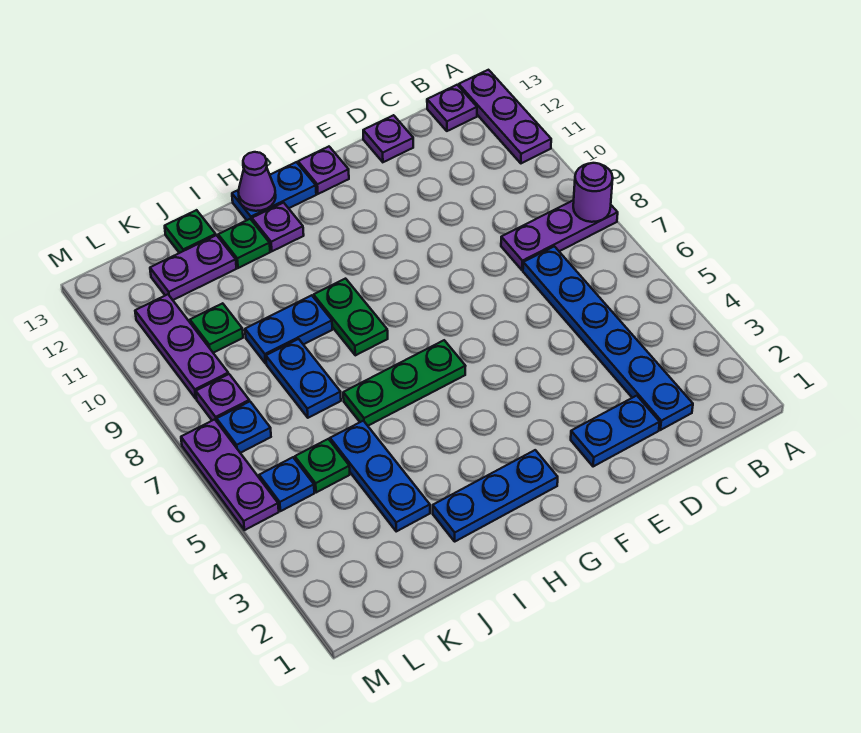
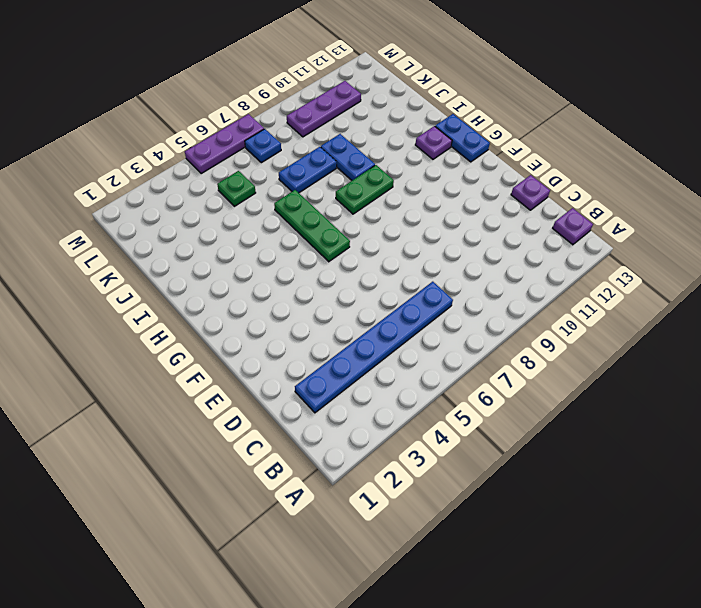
none -> purple 1x3 plate [501,200,618,270]
none -> purple 1x3 plate [459,70,551,163]
none -> blue 1x2 plate [571,396,660,467]

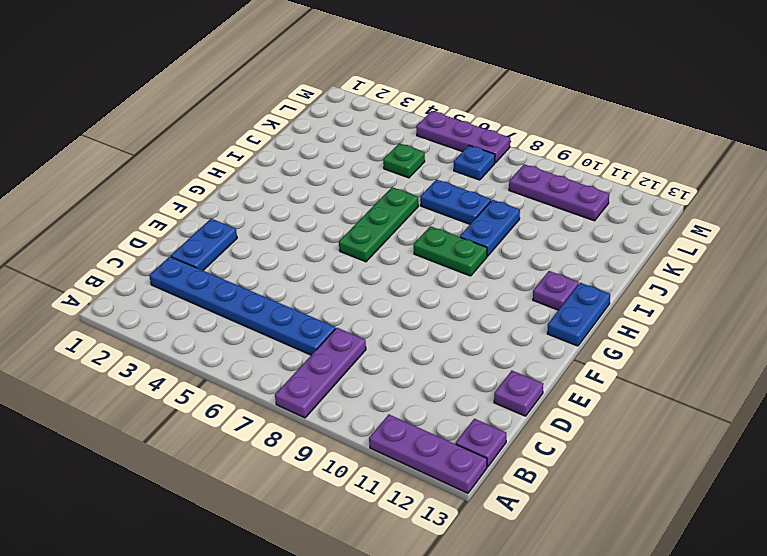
none -> purple 1x1 plate [298,147,349,194]
none -> blue 1x3 plate [433,450,558,541]
none -> green 1x1 plate [218,219,270,268]

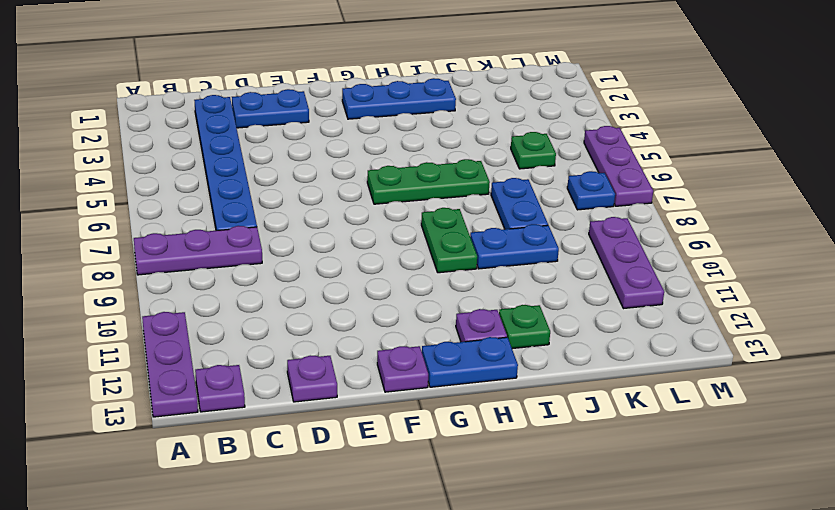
none -> blue 1x3 plate [330,421,430,531]
none -> purple 1x2 plate [150,235,236,300]
none -> green 1x1 plate [165,210,216,253]

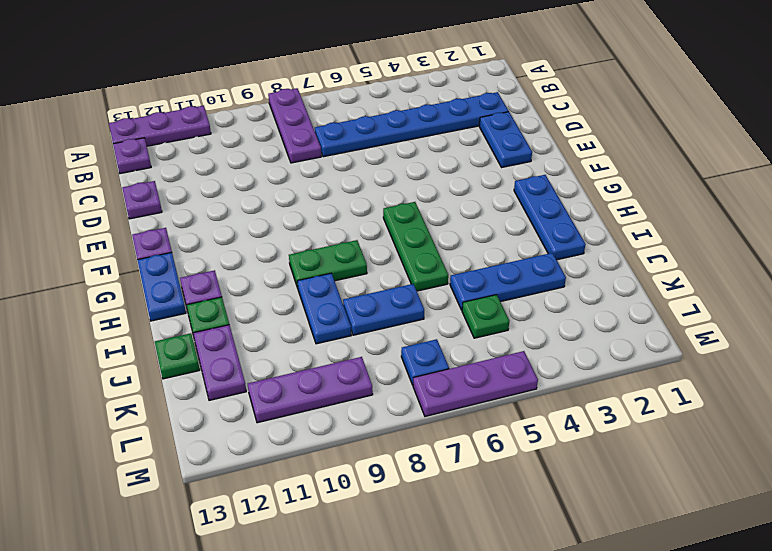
none -> green 1x1 plate [190,303,243,353]
none -> blue 1x1 plate [259,457,314,511]
none -> purple 1x1 plate [196,374,249,421]

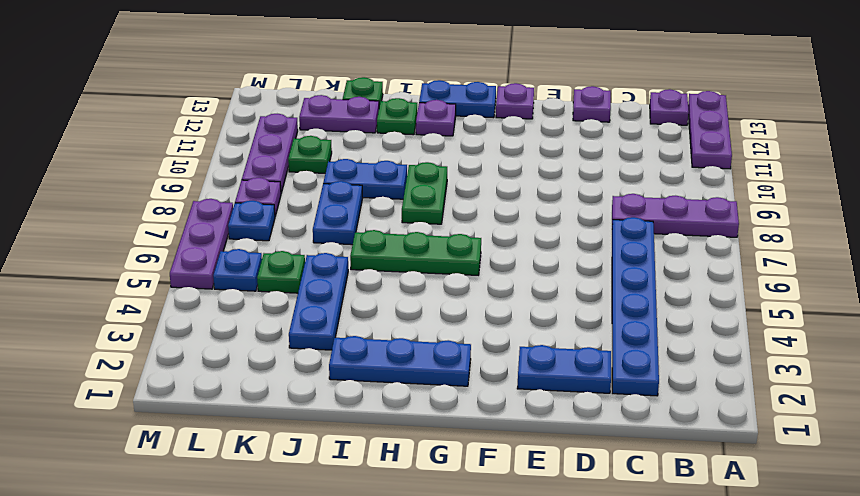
none -> purple 1x1 round brick [573,163,613,222]
none -> purple 1x1 cone [238,152,276,211]

